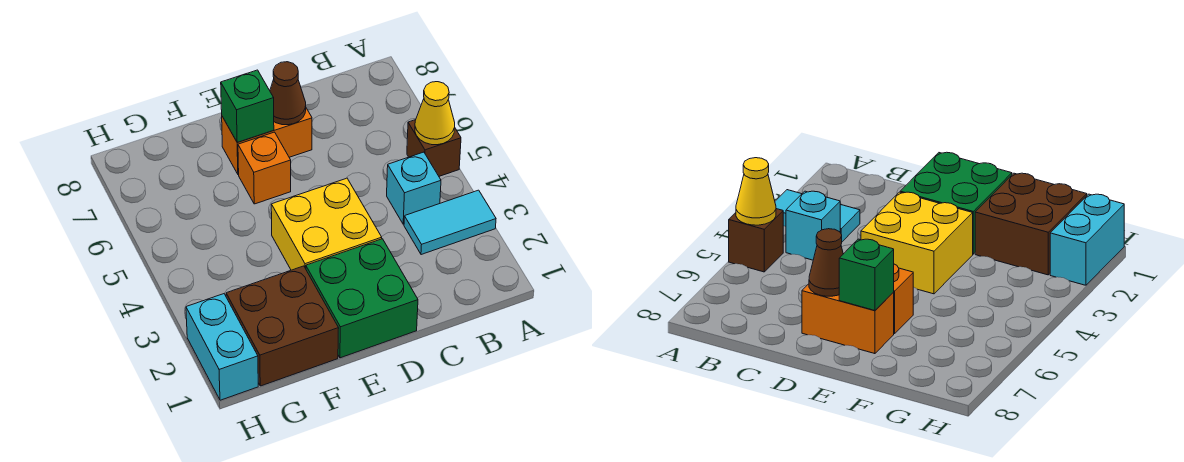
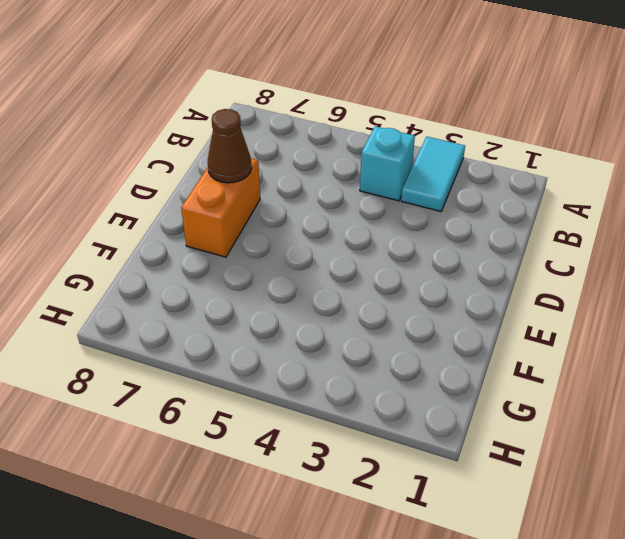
none -> brown 1x1 brick [407,120,461,176]
none -> green 2x2 brick [306,239,418,358]
none -> yellow 2x2 brick [271,178,382,270]

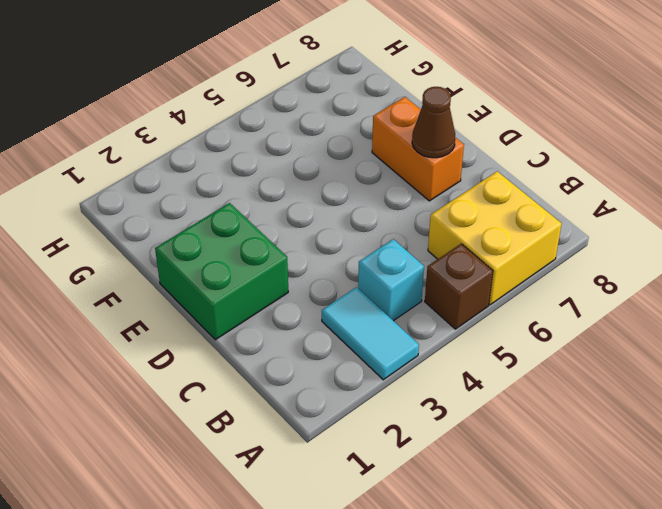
yellow 2x2 brick [428,171,562,305] -> yellow 2x2 brick moved to [271,178,382,270]
none -> orange 1x1 brick [238,132,291,204]
none -> brown 2x2 brick [226,266,339,386]
none -> cyan 1x2 brick [186,294,258,400]

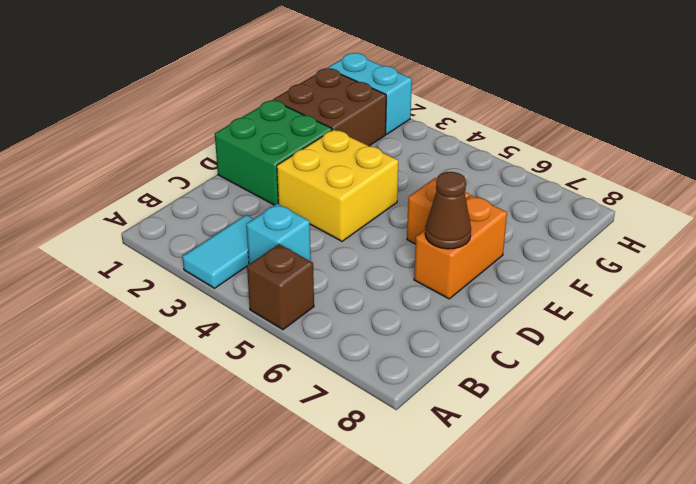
none -> yellow 1x1 cone [415,82,455,145]
none -> green 1x1 brick [221,70,274,142]

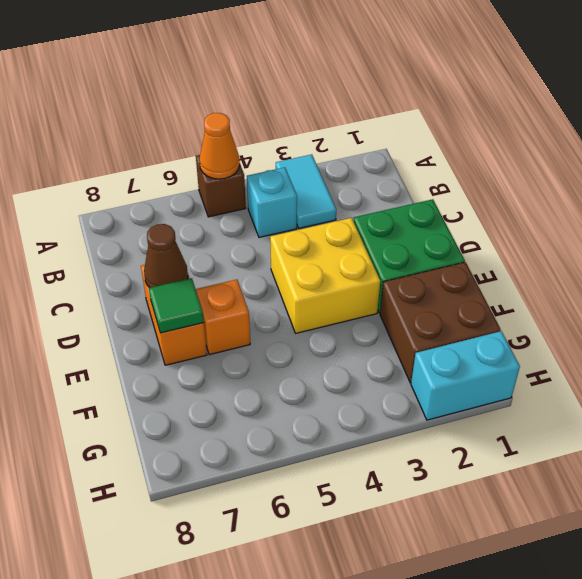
orange 1x1 cone [199,113,240,179] -> yellow 1x1 cone [415,82,455,145]
green 1x1 tile [149,278,204,333] -> green 1x1 brick [221,70,274,142]

